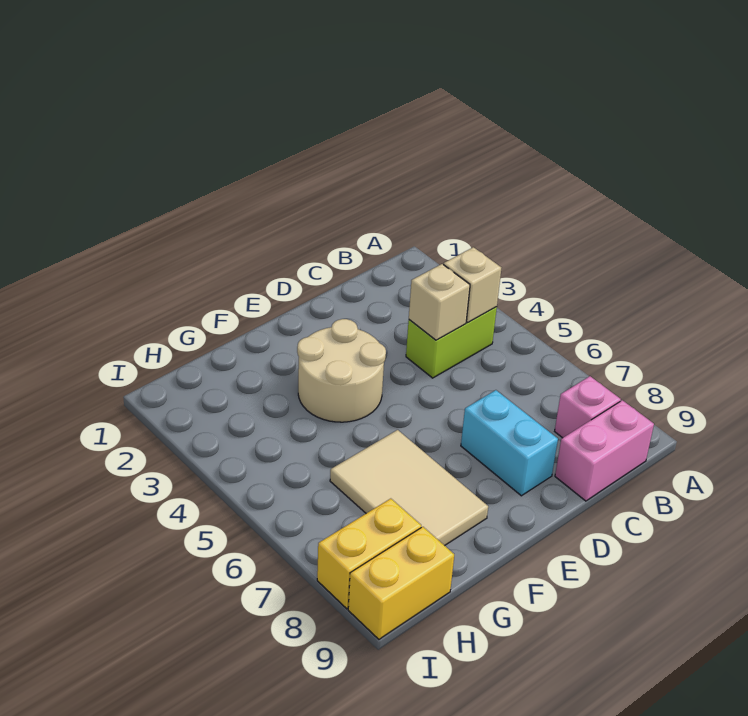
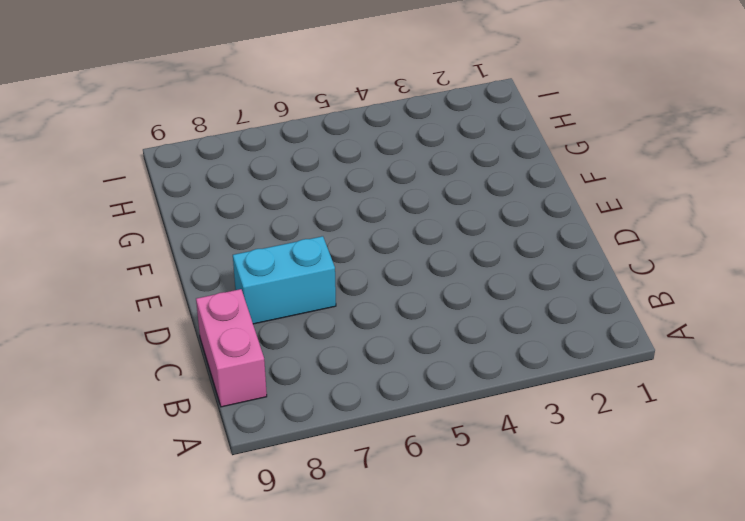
none -> lime 1x2 brick [406,307,497,378]
none -> pink 1x1 brick [555,376,621,438]

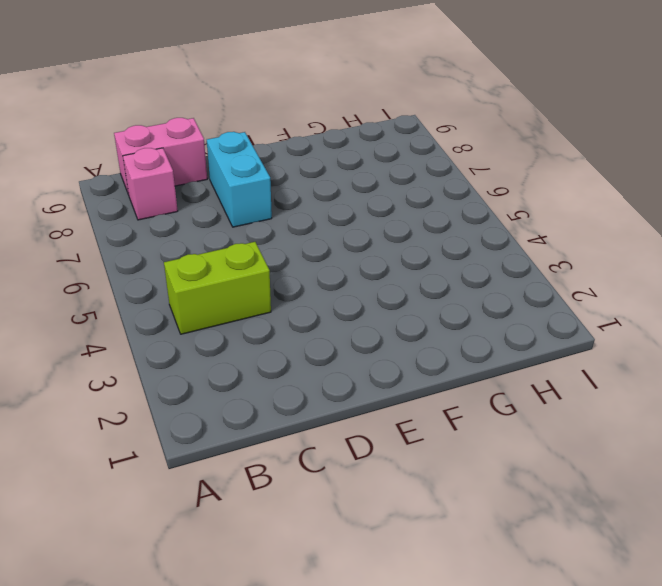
none -> tan 2x2 round brick [297,319,386,422]
none -> tan 2x3 tile [330,430,488,546]

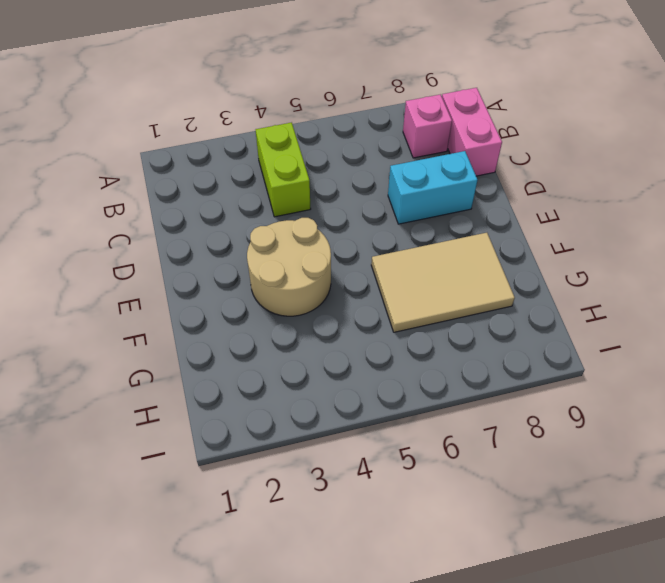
none -> yellow 1x2 brick [317,499,421,609]
none -> yellow 1x2 brick [348,527,454,639]

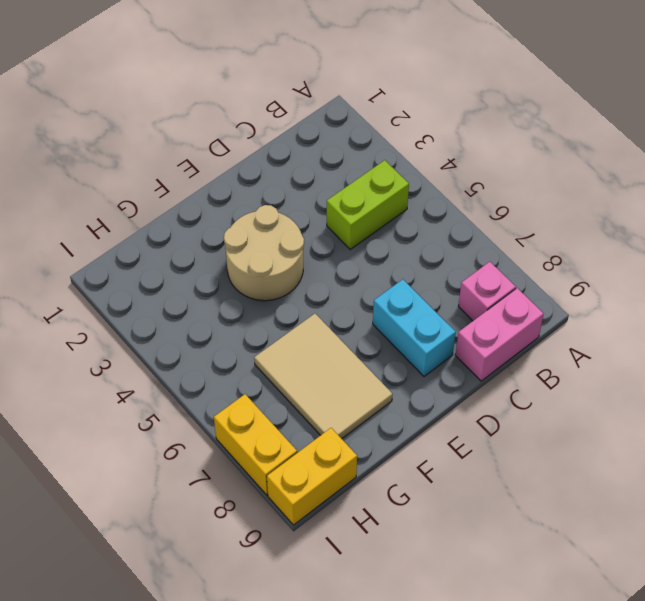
yellow 1x2 brick [214,394,297,495] -> yellow 1x2 brick turned to [317,499,421,609]
none -> tan 1x1 brick [443,247,501,322]
none -> tan 1x1 brick [409,264,470,340]

